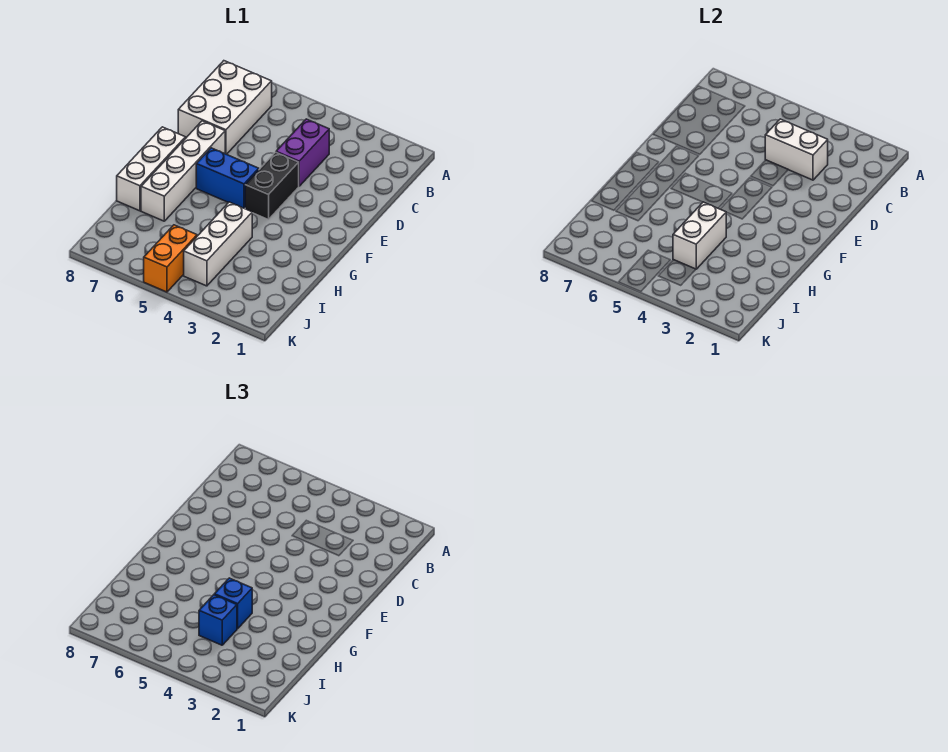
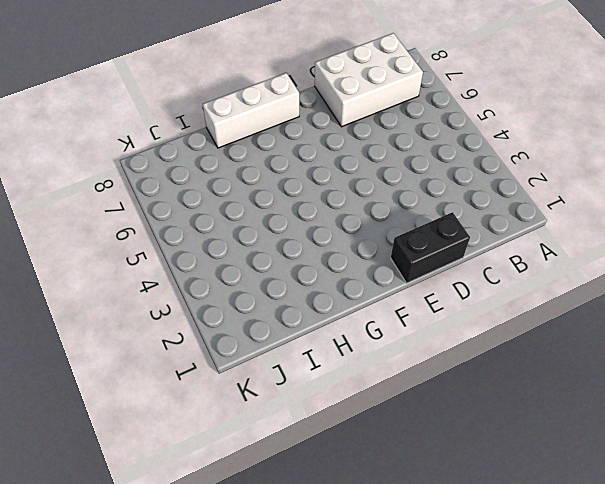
black 1x2 brick [391,212,470,283] -> black 1x2 brick moved to [245,152,299,220]
none -> purple 1x2 brick [276,119,329,186]
none -> white 1x4 brick [141,121,225,221]
none -> blue 1x2 brick [196,148,259,209]

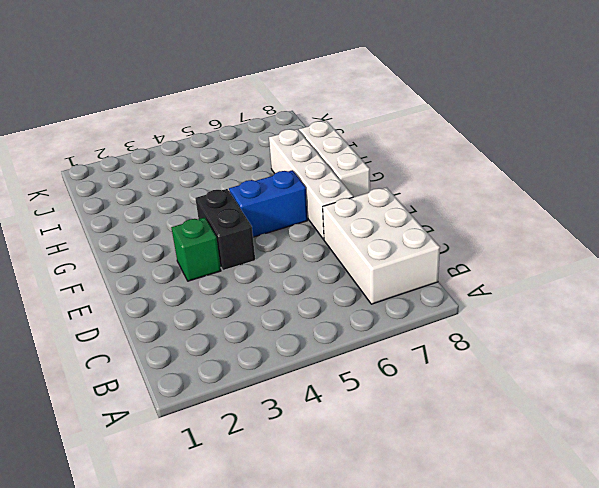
green 1x1 brick [171,218,221,281] -> none
none -> purple 1x2 brick [276,119,329,186]
none -> white 1x3 brick [184,202,252,286]
none -> orange 1x2 brick [144,225,197,292]

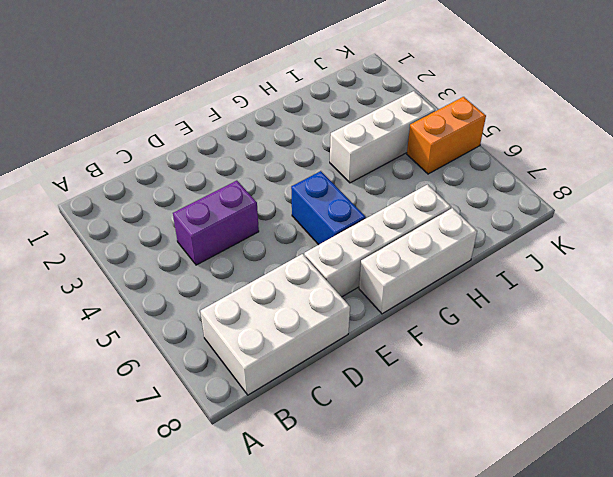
none -> black 1x2 brick [245,152,299,220]
none -> white 1x2 brick [765,119,828,180]
none -> white 1x2 brick [673,202,726,269]

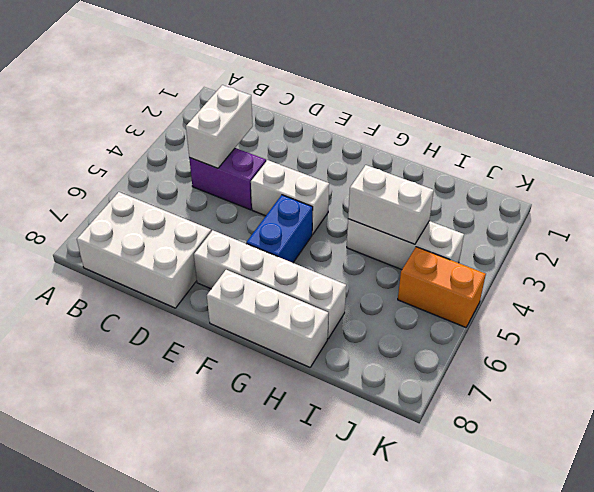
white 1x2 brick [251,160,329,234] -> black 1x2 brick [245,152,299,220]
none -> blue 1x1 brick [214,578,252,629]
none -> blue 1x1 brick [199,595,237,645]

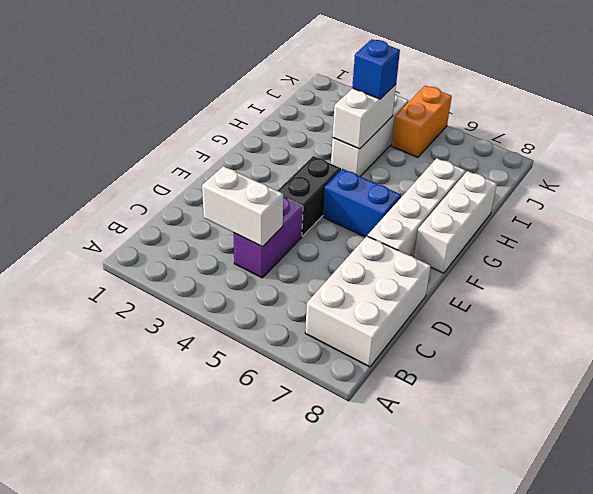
none -> blue 1x1 brick [214,578,252,629]

